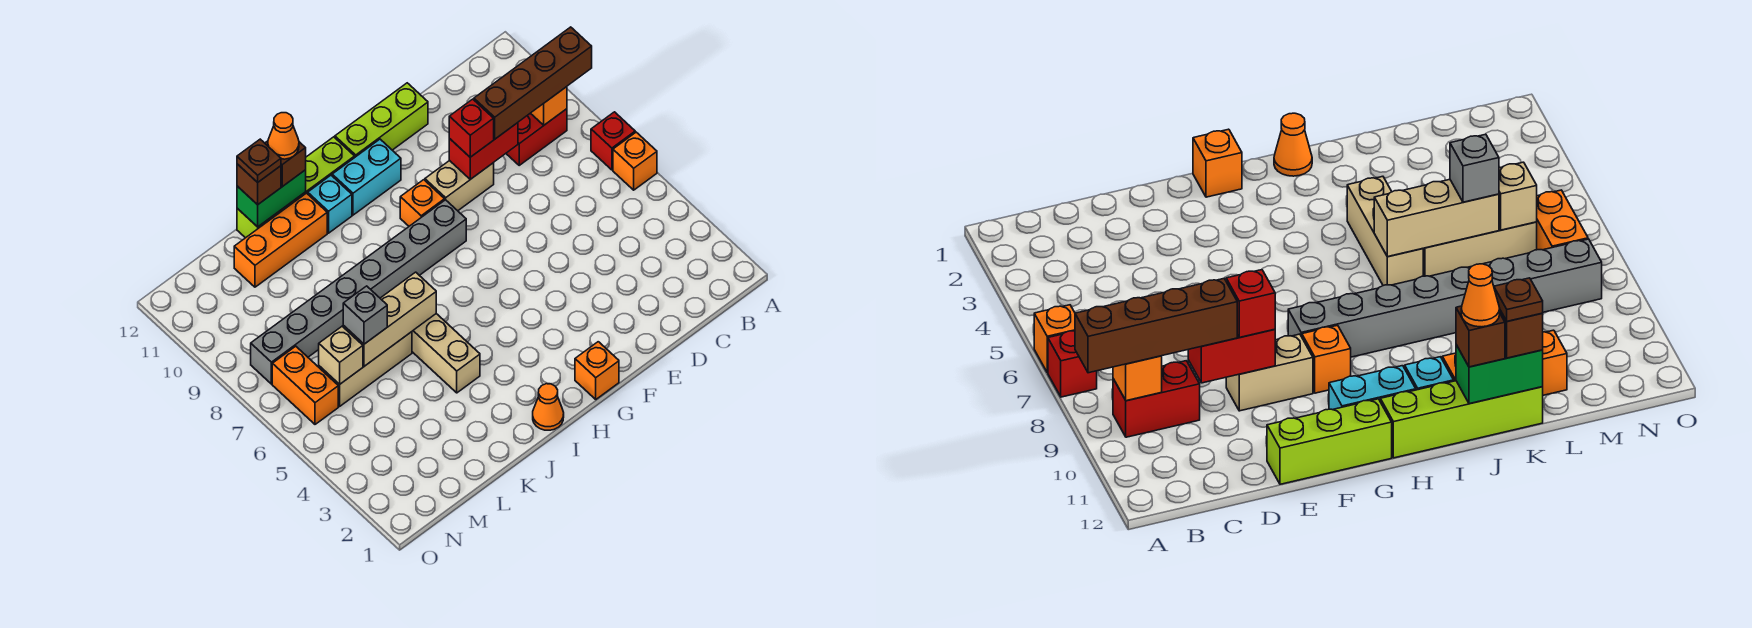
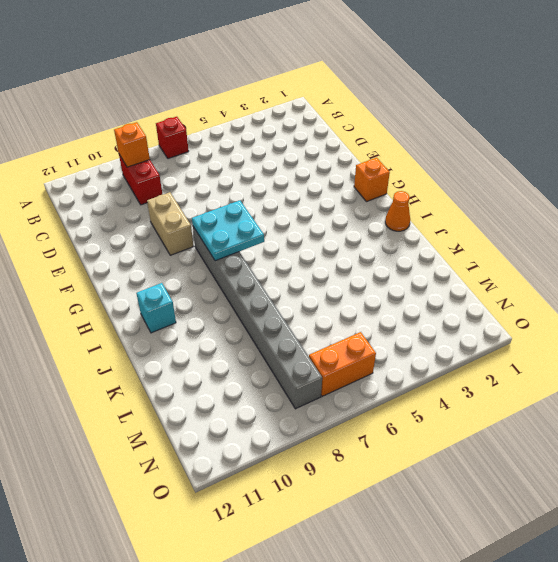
cyan 2x2 plate [192,200,264,261] -> none
none -> orange 1x1 brick [613,132,657,190]
none -> lime 1x3 brick [335,83,428,157]
none -> orange 1x1 brick [400,180,445,226]

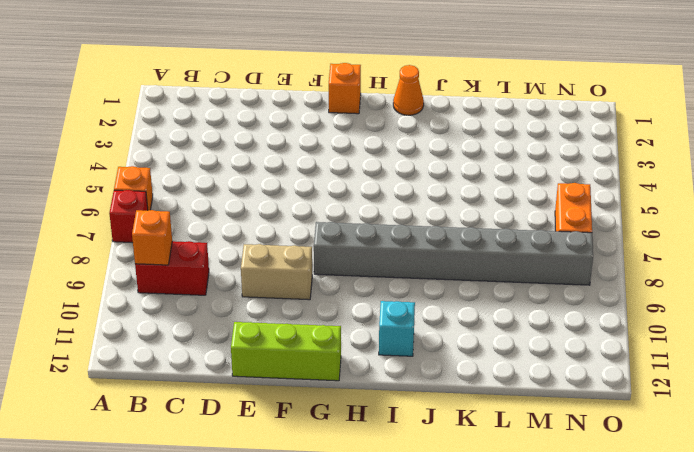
none -> orange 1x1 brick [400,180,445,226]
none -> cyan 1x2 brick [332,139,401,215]
none -> lime 1x4 brick [237,137,355,238]

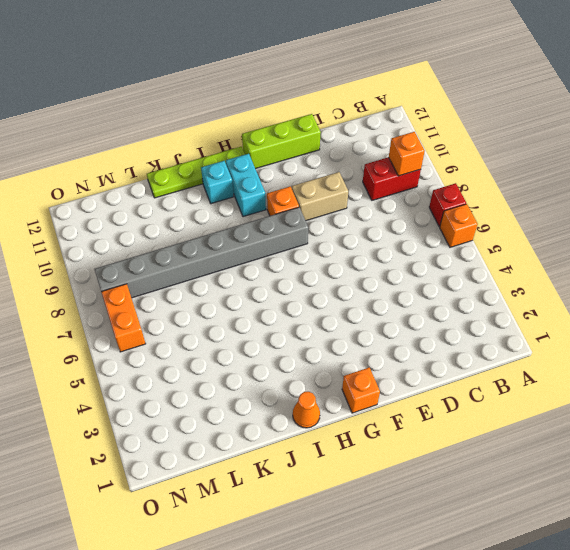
cyan 1x2 brick [226,154,266,217] -> cyan 1x2 brick turned to [332,139,401,215]
lime 1x4 plate [147,147,245,198] -> lime 1x4 brick [237,137,355,238]
none -> tan 1x3 brick [412,314,480,393]
none -> orange 1x3 brick [234,193,327,287]
none -> tan 1x3 brick [319,332,412,406]

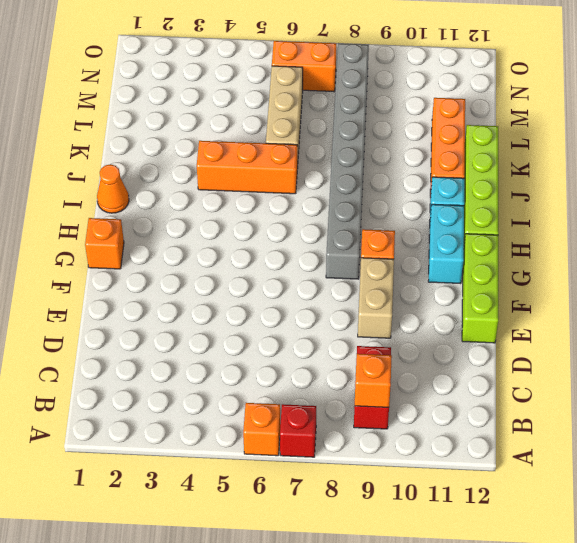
orange 1x3 brick [197,141,298,194] -> tan 1x3 brick [412,314,480,393]
none -> red 1x2 brick [449,123,518,179]
none -> tan 1x3 brick [343,272,436,366]
none -> green 1x2 brick [237,170,306,227]

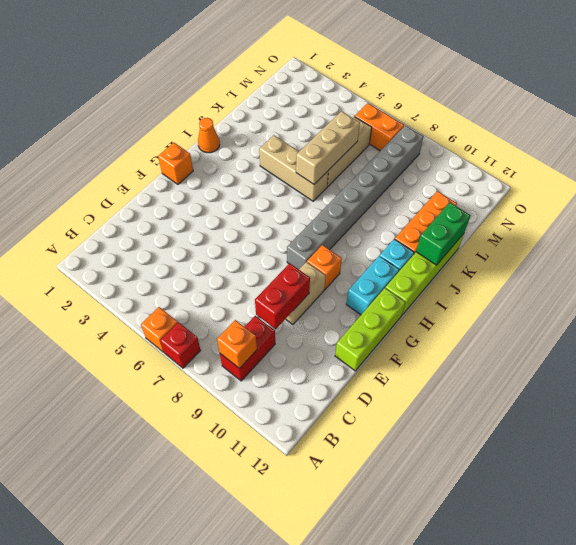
none -> tan 1x1 brick [319,326,363,384]
none -> brown 1x4 brick [474,27,592,139]
none -> red 1x1 brick [449,99,494,157]

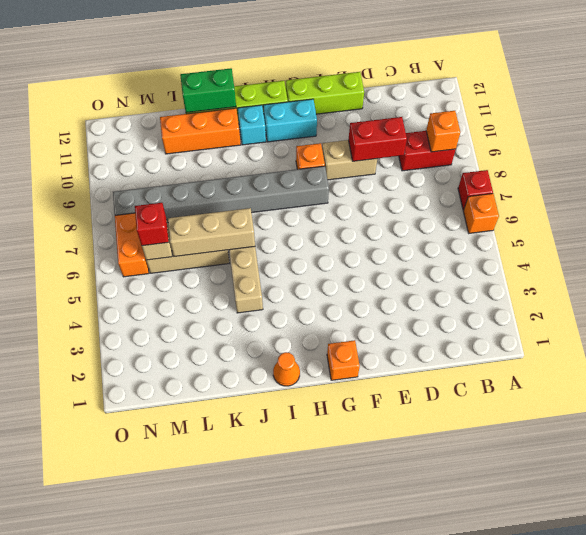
red 1x1 brick [135,203,169,246] -> red 1x1 brick moved to [449,99,494,157]
none -> brown 1x4 brick [474,27,592,139]
none -> brown 1x1 brick [265,141,306,187]
none -> brown 1x1 brick [237,164,281,205]

